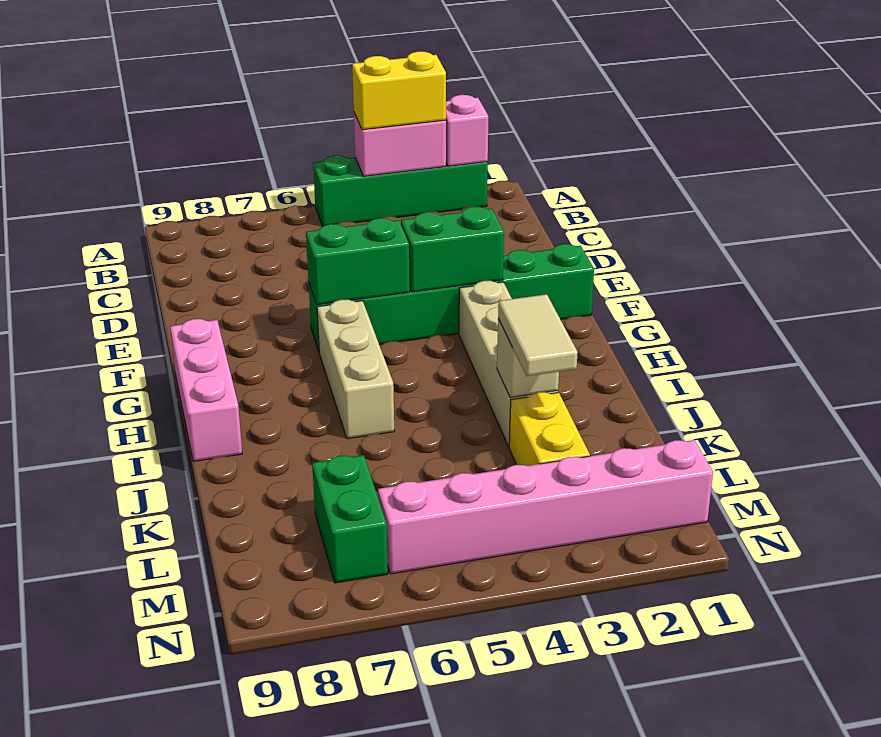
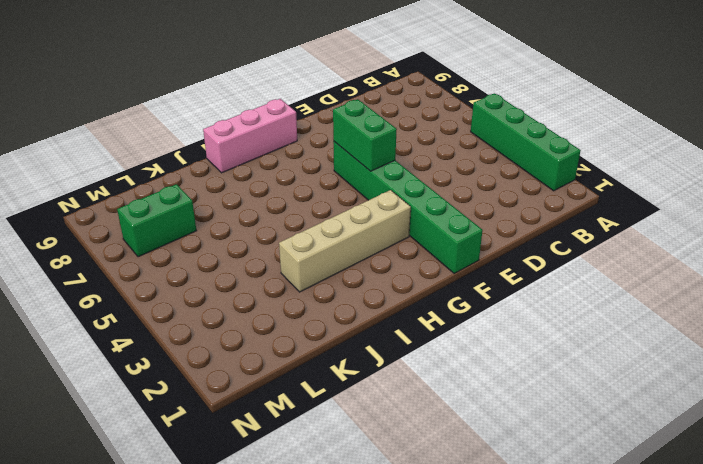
none -> tan 1x3 brick [317,300,394,439]
none -> yellow 1x2 brick [509,392,590,466]
none -> pink 1x6 brick [378,440,713,574]

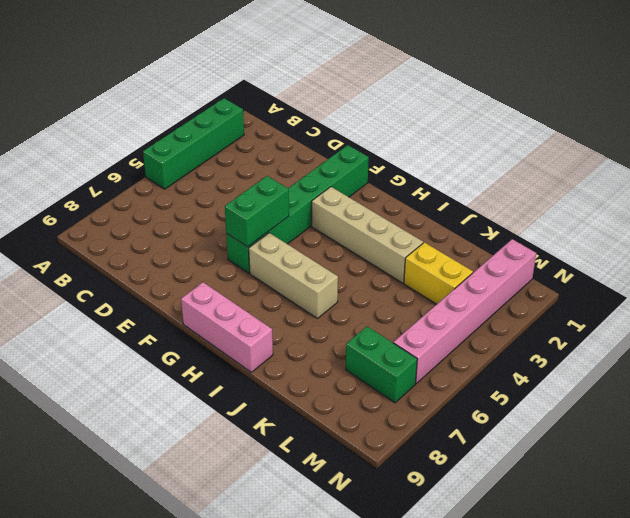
none -> pink 1x1 brick [446,95,488,166]
none -> pink 1x2 brick [354,113,446,176]
none -> green 1x2 brick [401,207,504,292]

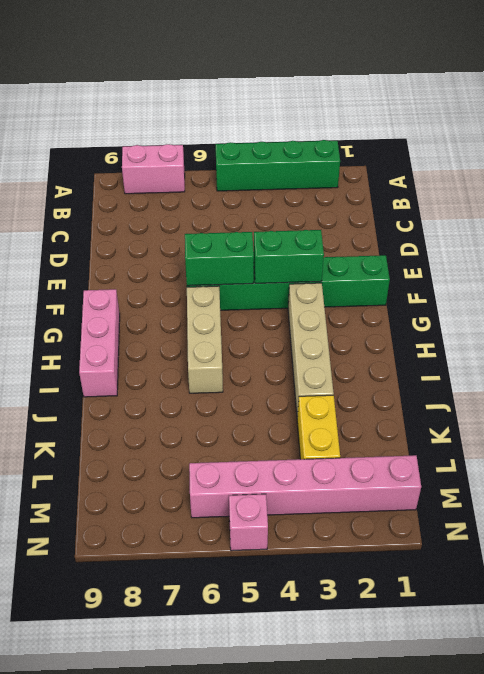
pink 1x2 brick [122,144,185,194] -> pink 1x2 brick moved to [354,113,446,176]
pink 1x1 brick [229,494,268,551] -> pink 1x1 brick moved to [446,95,488,166]
none -> green 1x2 brick [312,455,388,583]
none -> tan 1x1 brick [497,319,559,397]
none -> yellow 1x2 brick [352,52,446,130]

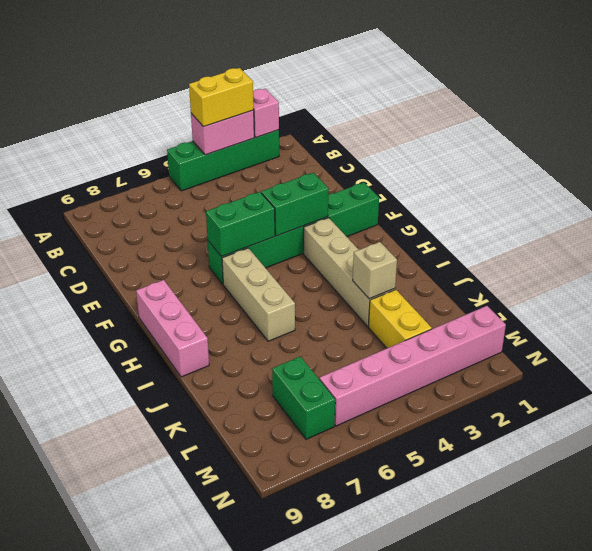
none -> tan 1x2 tile [498,294,578,376]

